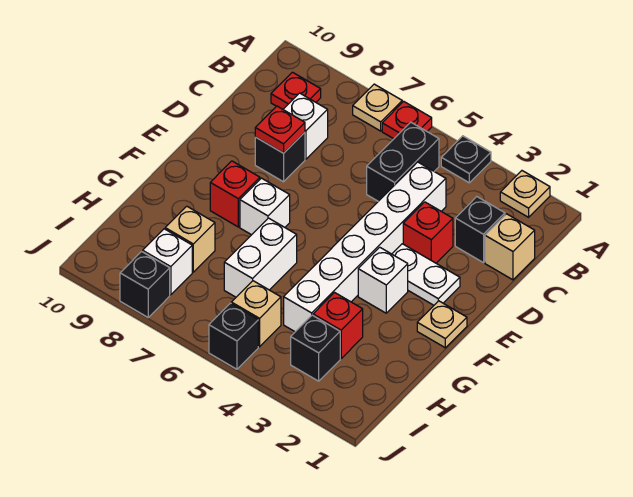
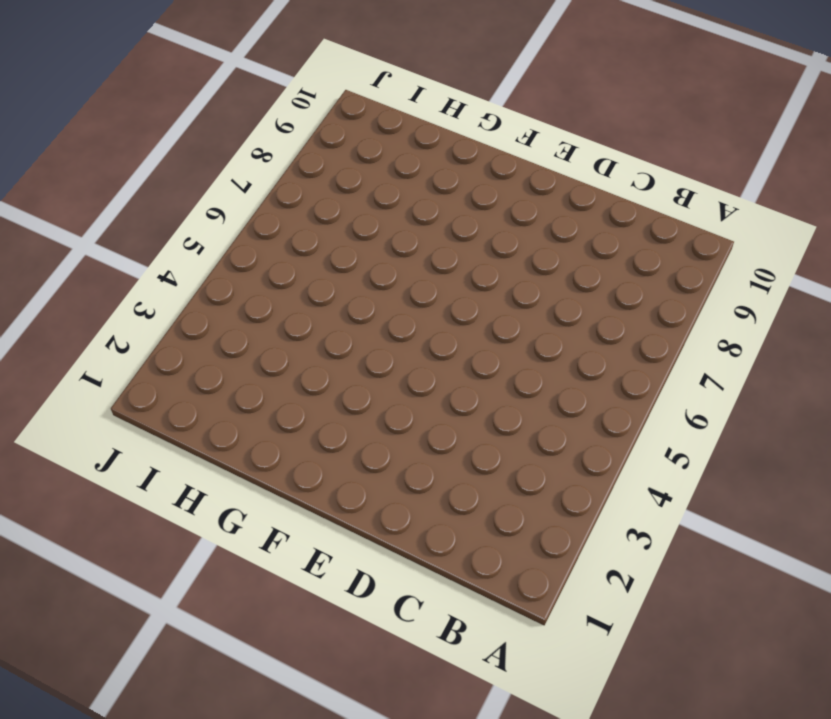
none -> tan 1x1 plate [500,171,550,217]
none -> black 1x1 plate [441,136,491,183]
none -> red 1x1 plate [382,101,432,139]

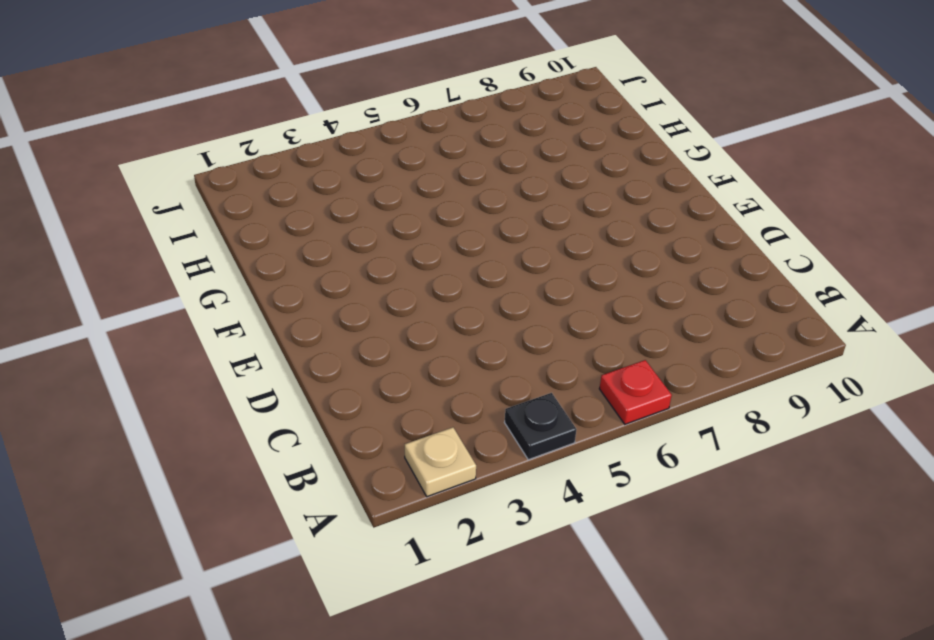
none -> tan 1x1 plate [353,84,402,131]
none -> black 1x2 brick [367,122,439,201]
none -> red 1x1 plate [271,72,321,109]

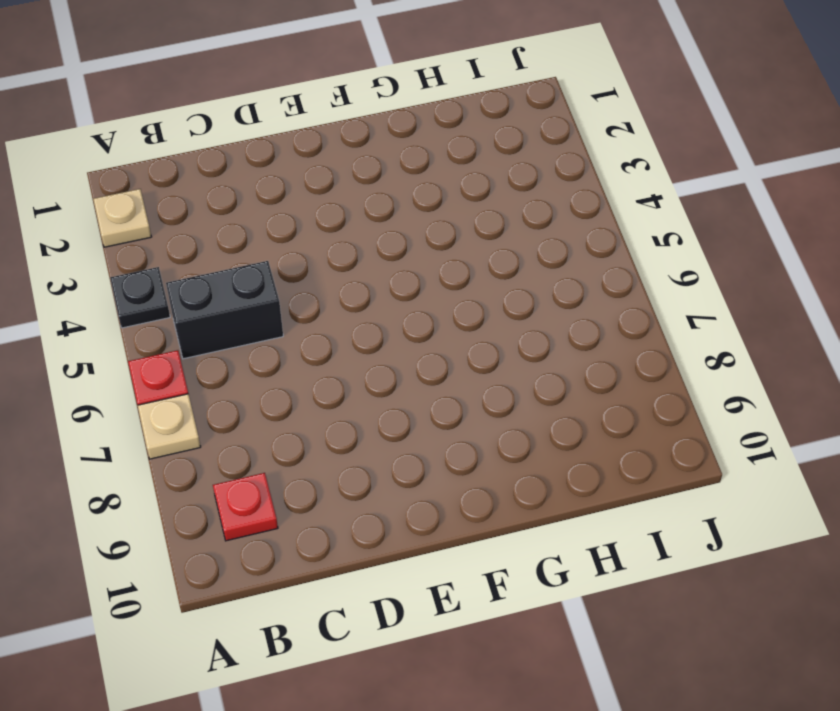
none -> tan 1x1 brick [485,214,535,280]
none -> black 1x1 brick [455,197,505,263]
none -> white 1x6 brick [284,162,446,332]

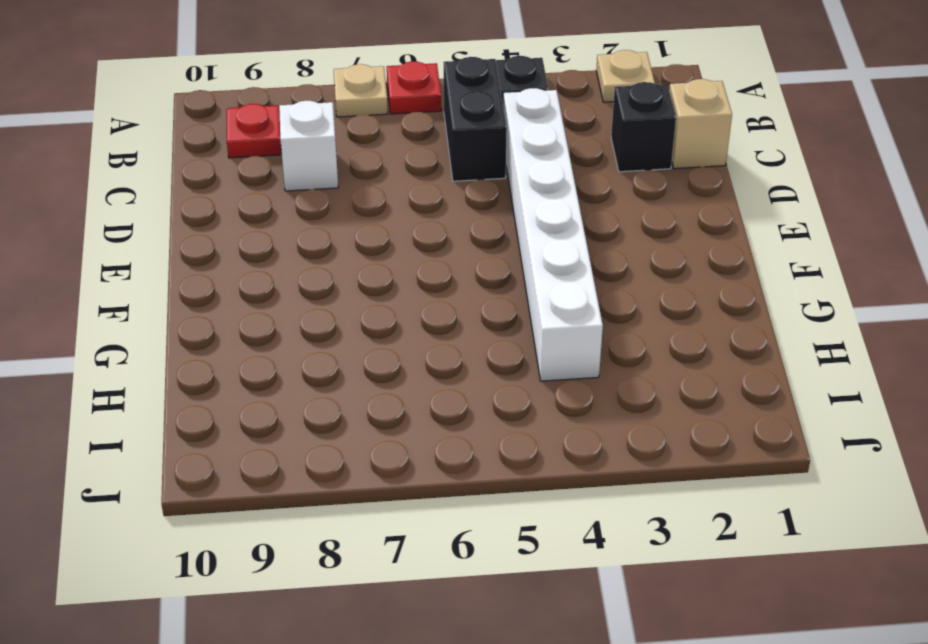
none -> red 1x1 brick [403,202,453,263]
none -> black 1x1 brick [255,132,305,182]
none -> white 1x2 plate [392,244,460,305]

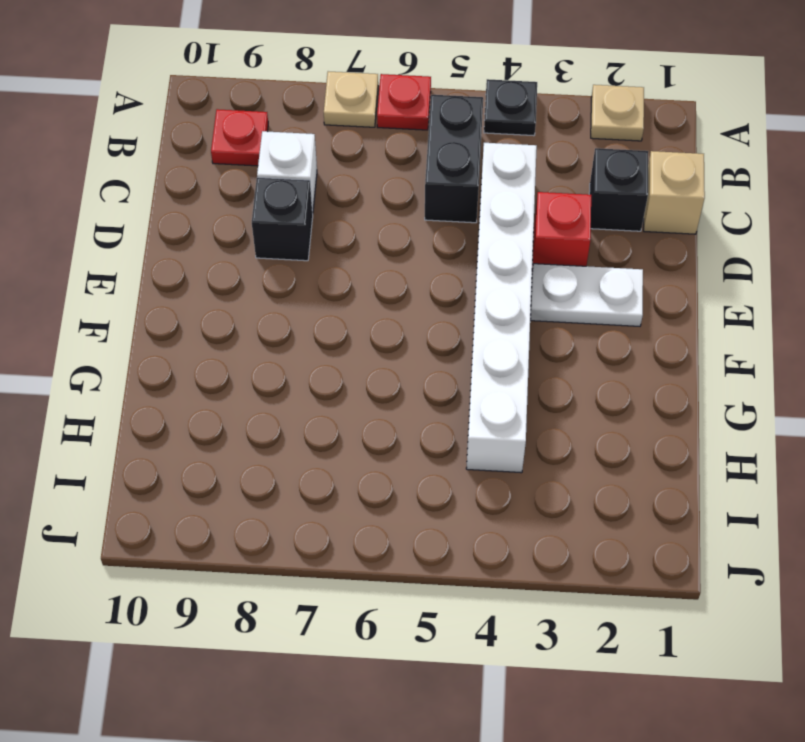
none -> tan 1x1 plate [417,301,467,348]
none -> white 1x1 brick [358,247,408,313]
none -> white 1x1 brick [240,178,290,235]

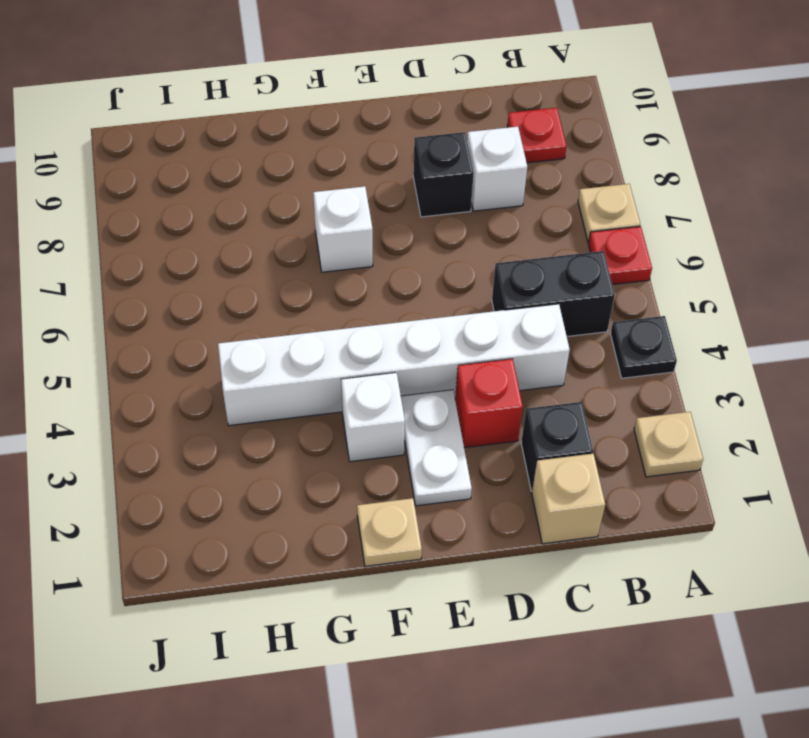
none -> red 1x1 brick [210,161,260,227]
none -> white 1x2 brick [224,218,297,297]
none -> red 1x1 brick [313,293,363,358]

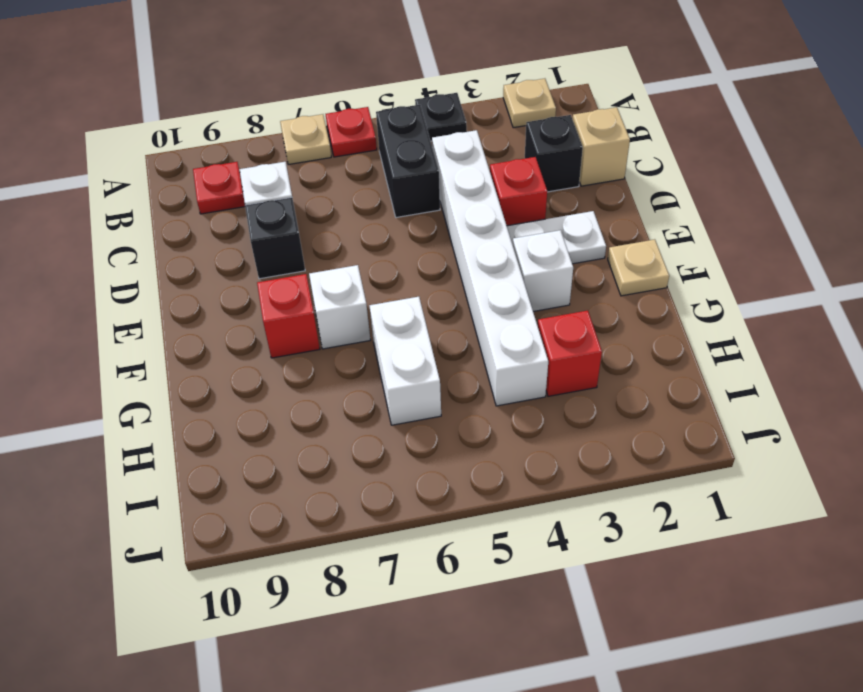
none -> tan 1x1 brick [165,206,215,272]
none -> black 1x1 brick [291,315,340,381]
none -> tan 1x1 brick [231,281,281,347]

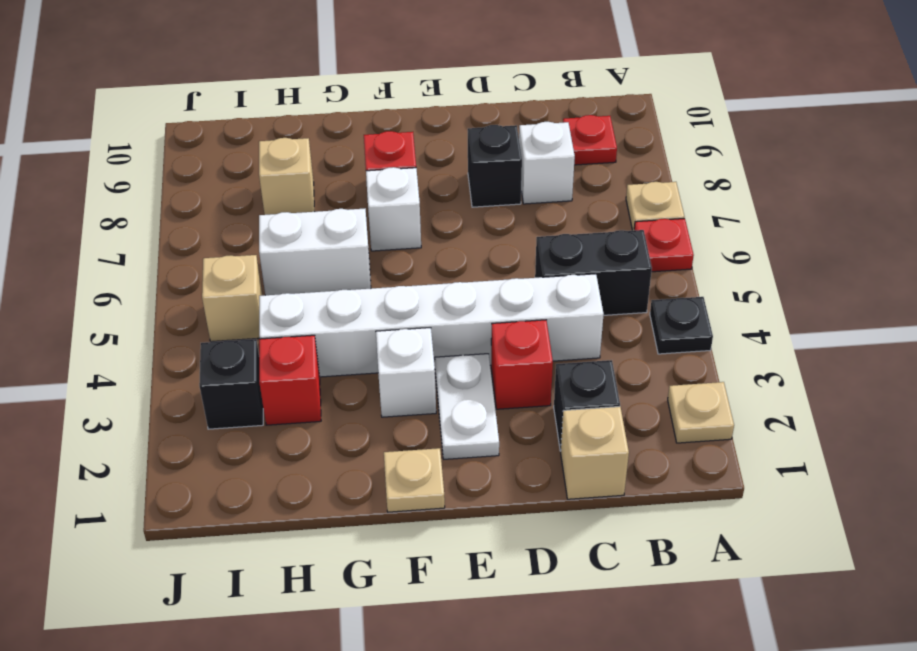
none -> white 1x1 brick [143,229,192,295]
none -> black 1x1 brick [209,303,258,369]
none -> black 1x1 brick [120,252,170,317]

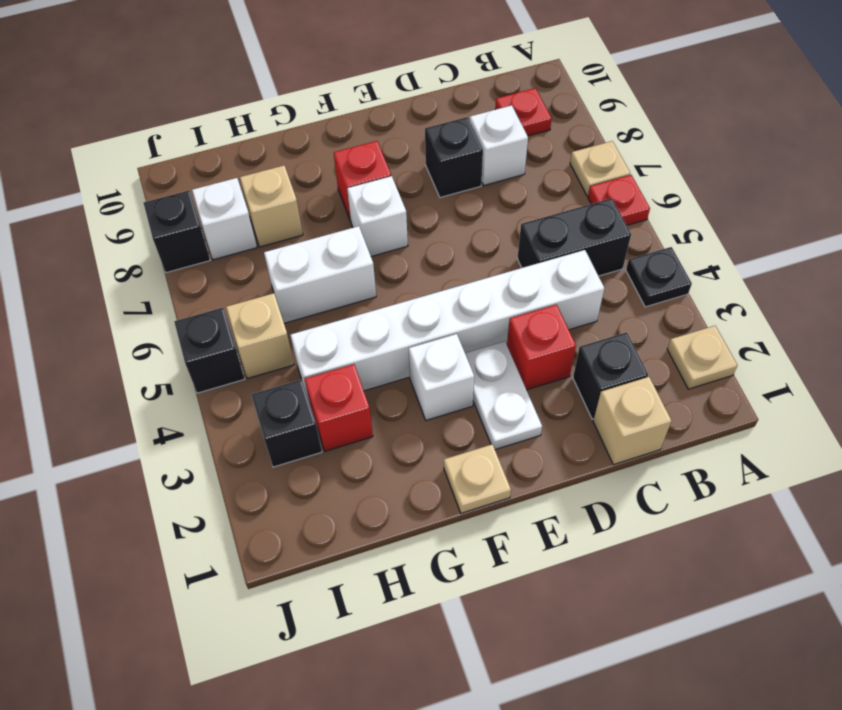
none -> red 1x1 plate [255,106,305,153]

